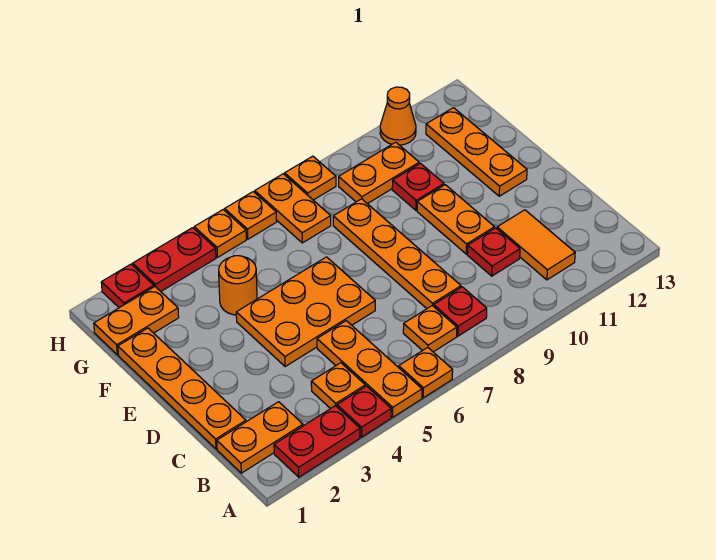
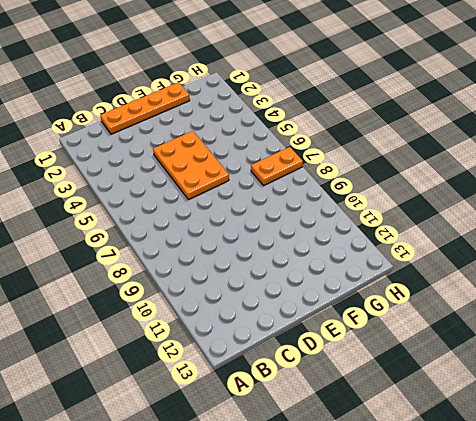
none -> red 1x2 plate [274,406,360,477]
none -> red 1x1 plate [337,386,391,437]
none -> orange 1x3 plate [317,321,422,417]

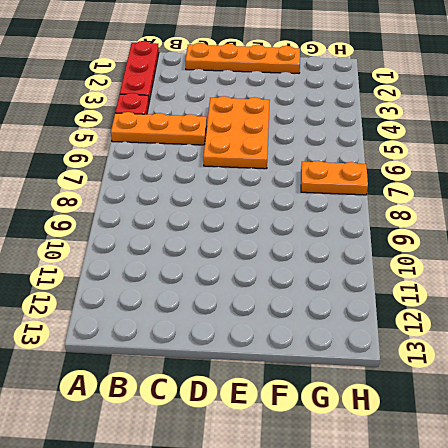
red 1x3 plate [120,41,159,102] -> red 1x2 plate [274,406,360,477]
none -> orange 1x1 plate [399,348,453,398]
none -> orange 1x2 plate [217,402,303,473]
none -> orange 1x1 plate [311,363,365,409]

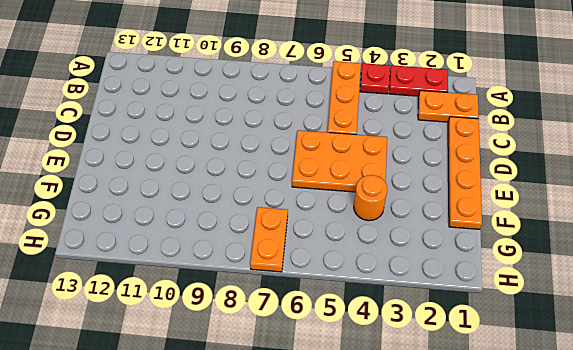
none -> orange 1x1 plate [399,348,453,398]
none -> orange 1x1 plate [311,363,365,409]
none -> orange 1x1 plate [403,306,457,352]

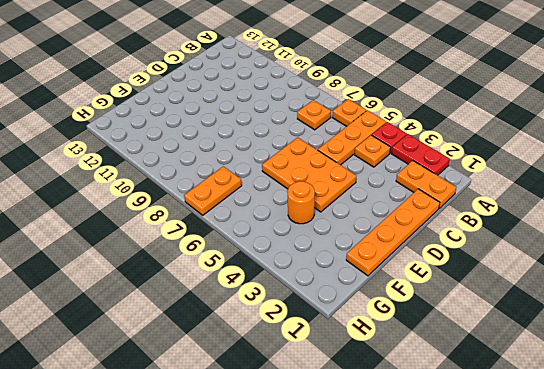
none -> red 1x1 plate [434,287,487,336]
none -> orange 1x2 tile [497,210,575,280]
none -> orange 1x4 plate [333,199,461,308]

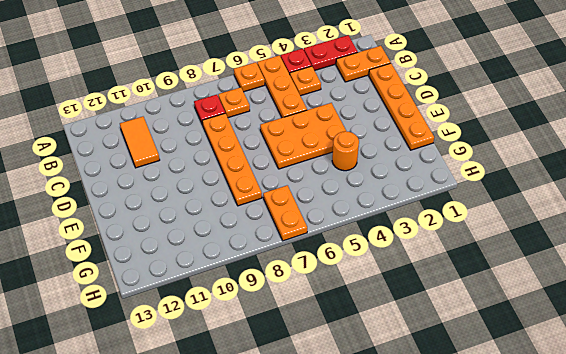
none -> red 1x1 plate [467,228,520,276]
none -> orange 1x2 plate [417,185,494,254]
none -> orange 1x3 plate [426,108,527,196]

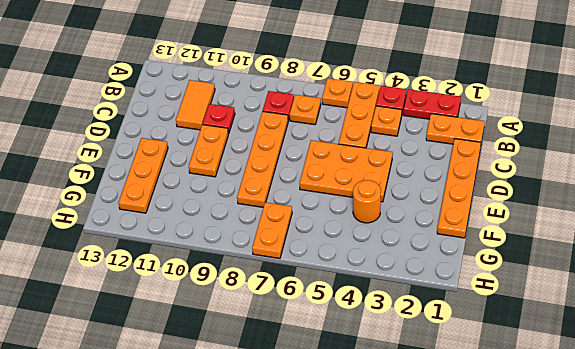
none -> red 1x1 plate [392,163,444,210]
none -> orange 1x2 plate [94,287,179,355]
none -> orange 1x2 plate [339,142,419,204]

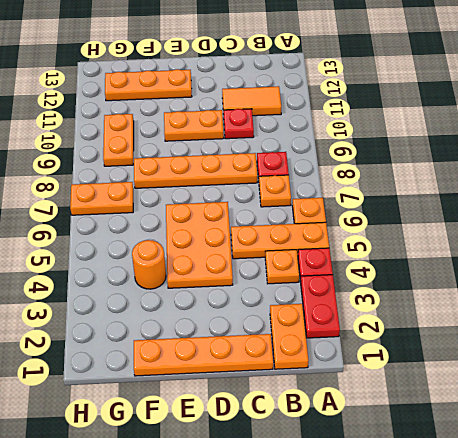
none -> red 1x1 plate [392,163,444,210]
none -> orange 1x2 plate [94,287,179,355]
none -> red 1x1 plate [101,264,154,308]

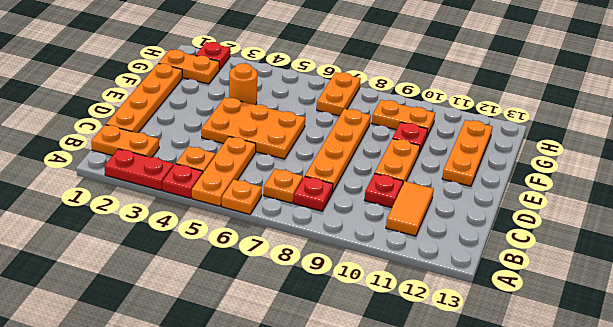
none -> red 1x2 plate [133,228,216,291]
none -> orange 1x1 plate [194,210,246,257]
none -> orange 1x1 plate [225,192,277,239]

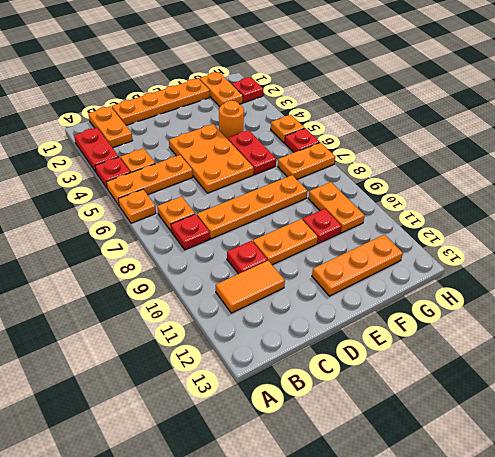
red 1x2 plate [228,130,276,175] -> red 1x2 plate moved to [133,228,216,291]
red 1x1 plate [285,128,320,153] -> orange 1x1 plate [225,192,277,239]
none -> orange 1x1 plate [285,156,336,200]
none -> orange 1x1 cone [380,87,416,145]

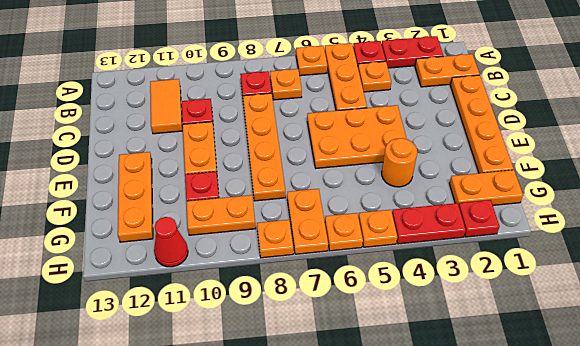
red 1x1 cone [154,217,188,267] -> orange 1x1 cone [380,87,416,145]

